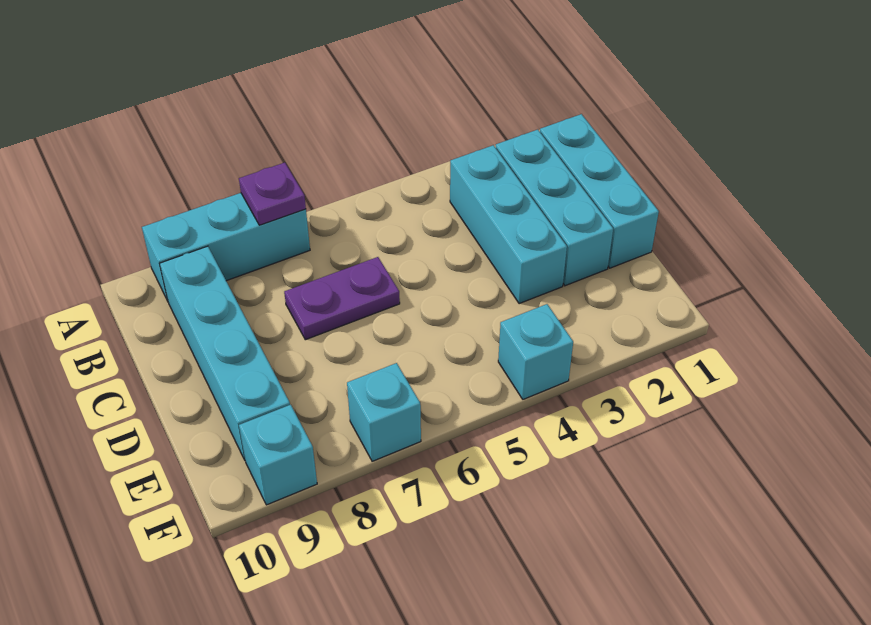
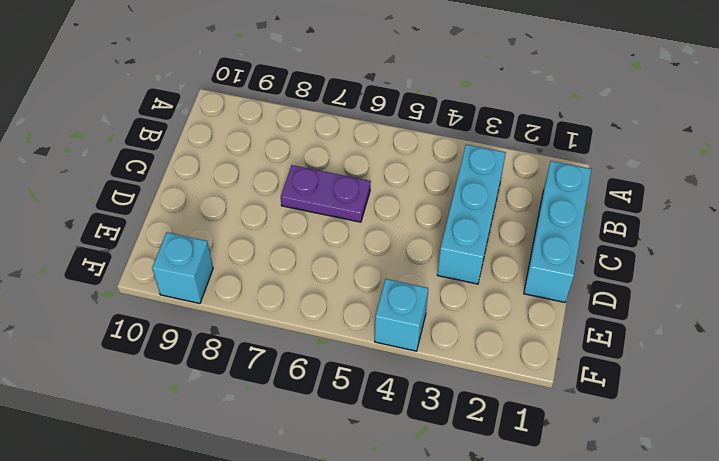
none -> cyan 1x3 brick [142,193,310,301]
none -> cyan 1x3 brick [496,130,613,286]

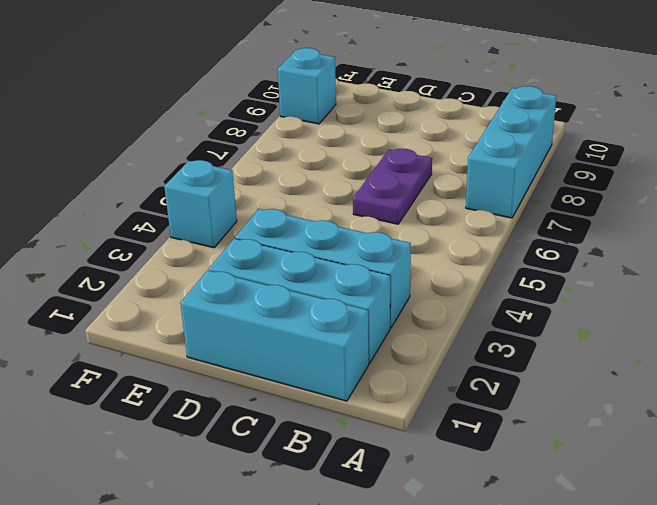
none -> cyan 1x4 brick [160,246,290,460]
none -> cyan 1x1 brick [347,363,421,461]

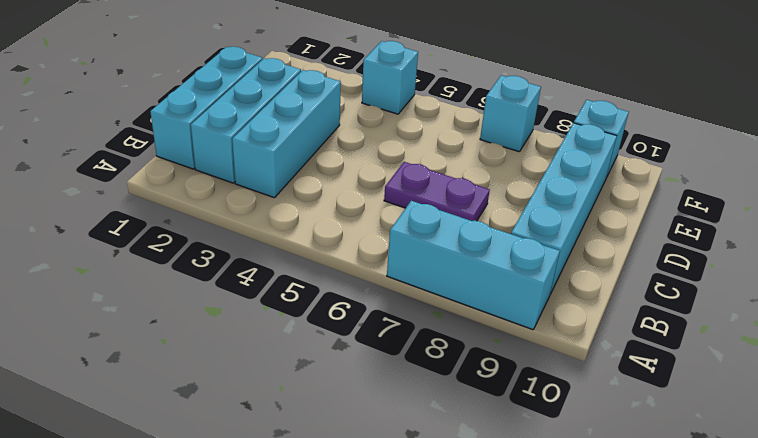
none -> purple 1x1 plate [239,163,306,225]

